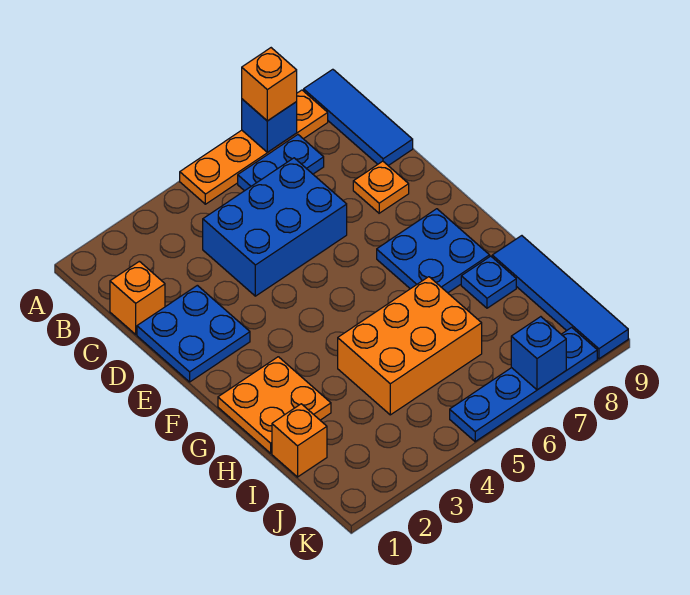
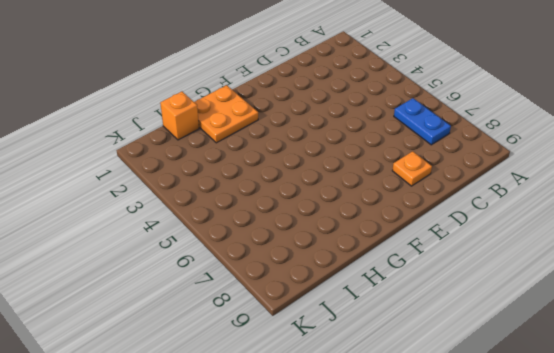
none -> orange 1x4 plate [180,90,328,204]
none -> blue 1x3 tile [304,69,413,166]
none -> orange 1x1 brick [110,261,165,334]

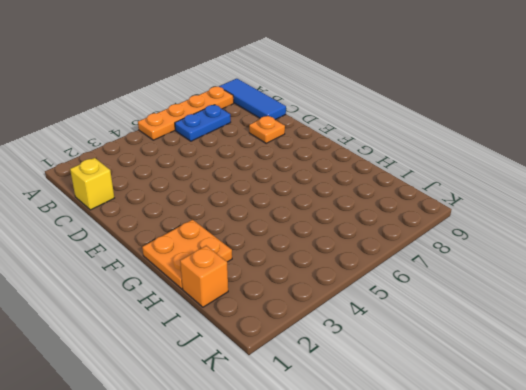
yellow 1x1 brick [70,158,114,210] -> orange 1x1 brick [110,261,165,334]
none -> blue 2x3 brick [203,158,347,296]
none -> blue 2x2 plate [137,285,250,382]
none -> blue 2x2 plate [377,209,490,293]

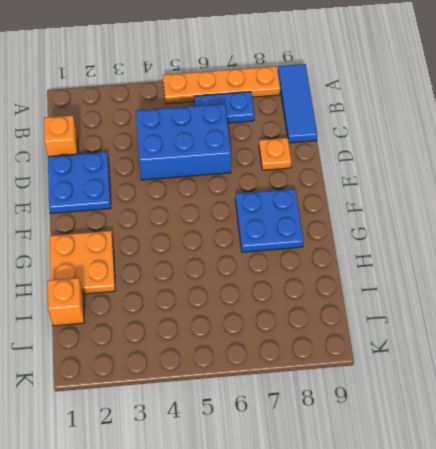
none -> orange 2x3 brick [338,277,482,415]
none -> blue 1x1 plate [461,256,516,308]
none -> blue 1x4 tile [492,236,628,359]

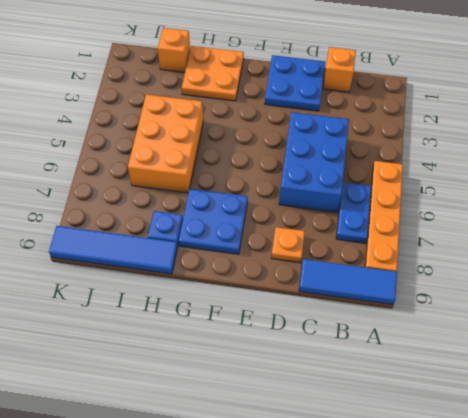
none -> blue 1x4 plate [450,327,597,442]
none -> blue 1x1 brick [242,99,297,152]
none -> blue 1x1 brick [511,317,566,390]

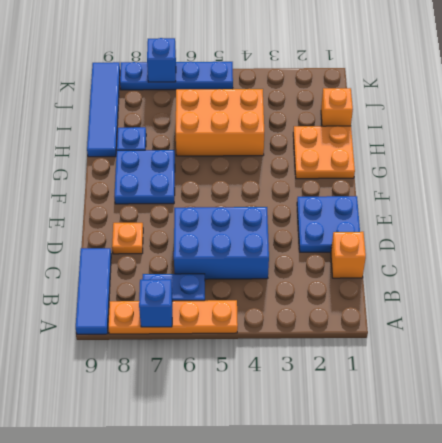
none -> orange 1x1 brick [242,48,297,121]

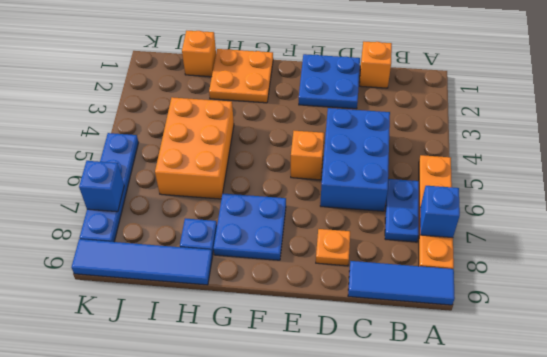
orange 1x1 brick [291,131,324,180] -> orange 1x1 brick moved to [242,48,297,121]

